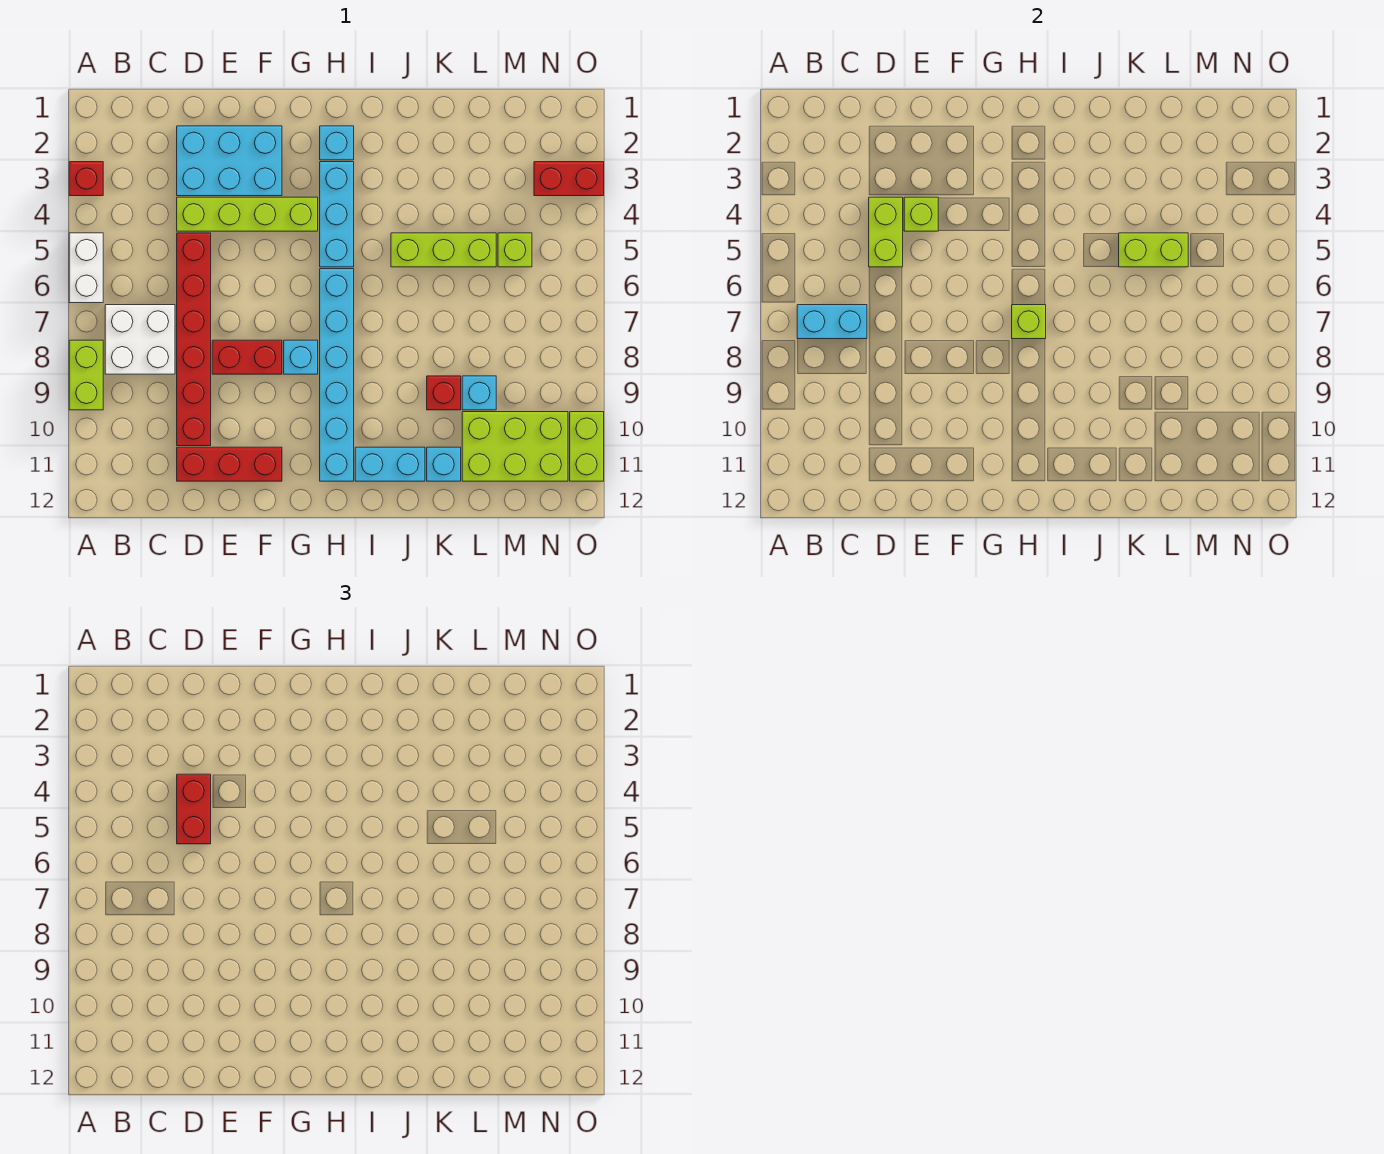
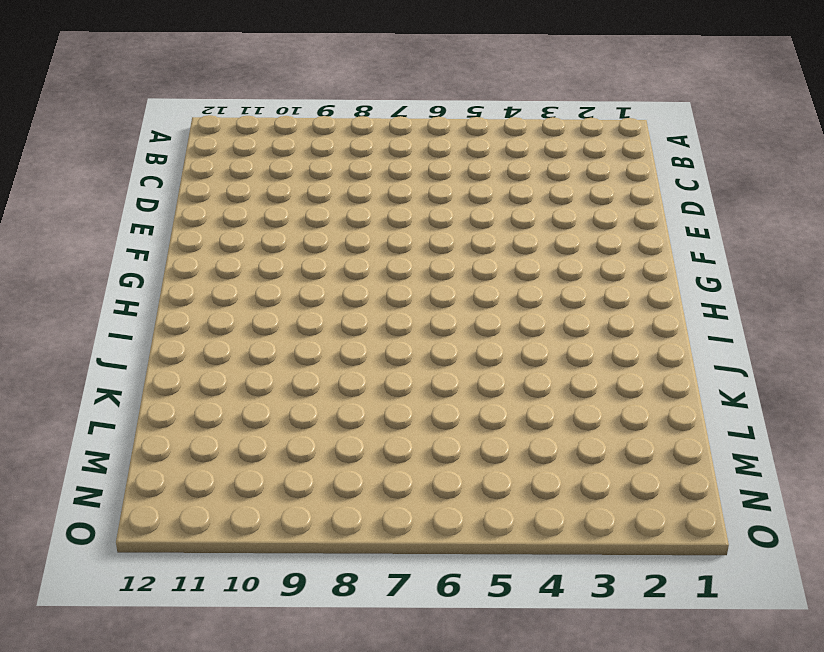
none -> red 1x1 brick [69,162,103,196]
none -> white 1x2 brick [69,233,103,303]
none -> lime 1x2 brick [69,340,103,410]

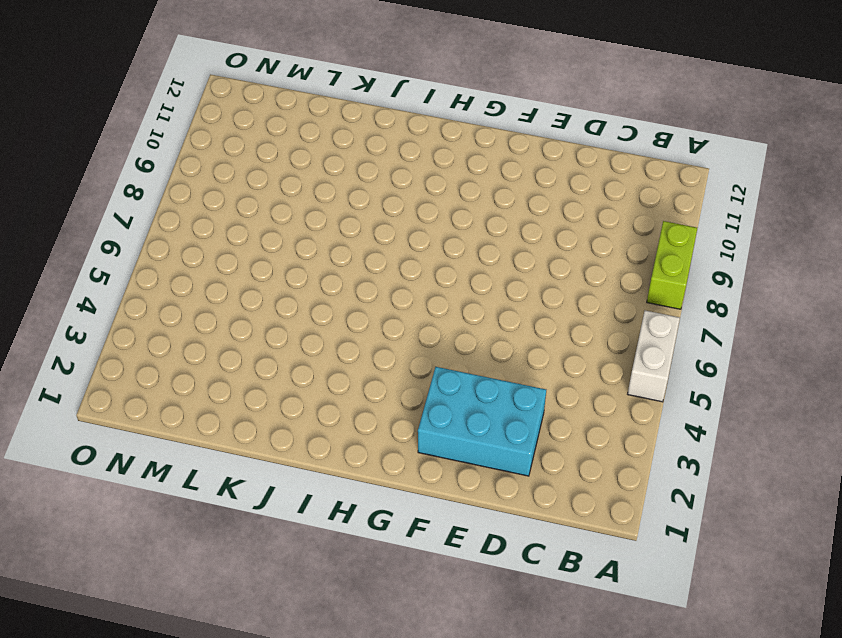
none -> red 1x1 brick [69,162,103,196]
none -> white 2x2 brick [105,305,175,374]
none -> lime 1x4 brick [177,197,318,231]

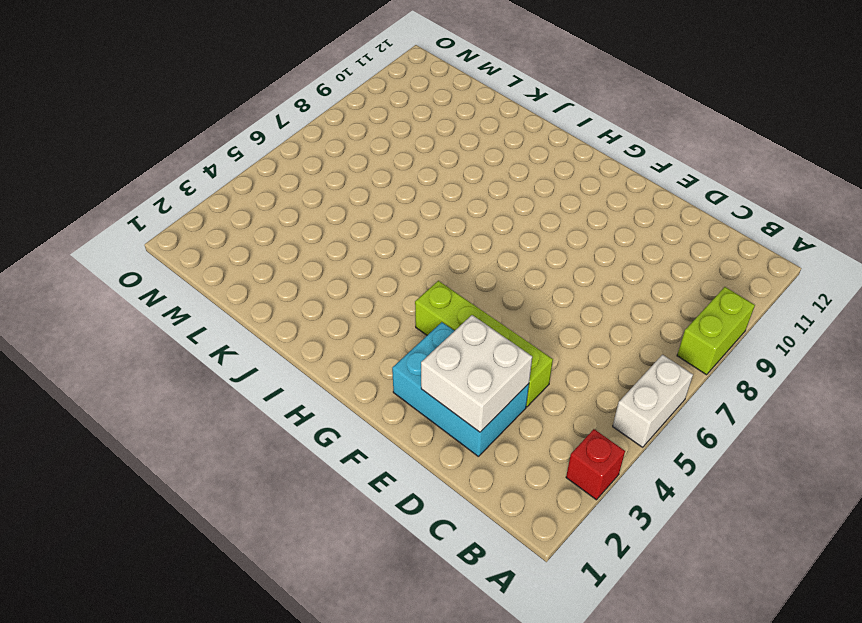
white 2x2 brick [421,315,532,432] -> white 2x2 brick moved to [105,305,175,374]
none -> red 1x6 brick [177,233,211,446]
none -> red 1x3 brick [177,447,282,481]
none -> red 1x2 brick [212,340,282,374]

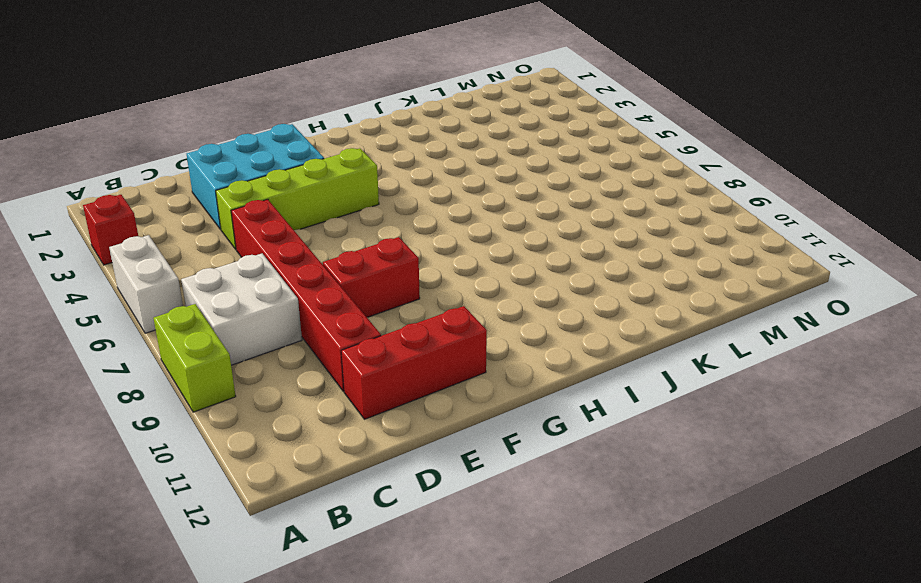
none -> cyan 1x1 brick [284,340,318,374]
none -> cyan 1x1 brick [320,126,354,160]
none -> cyan 1x3 brick [320,162,354,267]

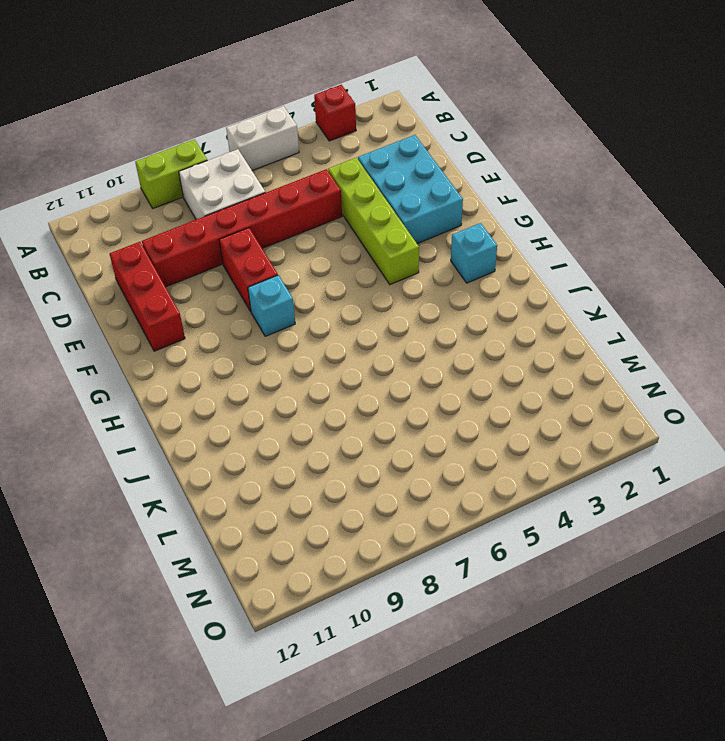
none -> cyan 1x3 brick [320,162,354,267]
none -> cyan 1x6 brick [320,269,354,481]
none -> cyan 1x2 brick [355,447,425,481]

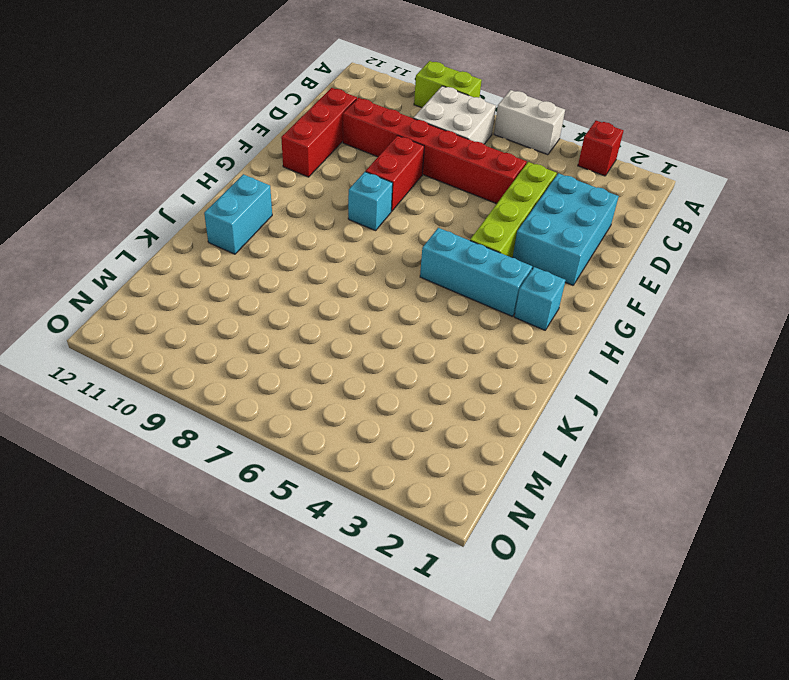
none -> cyan 1x6 brick [320,269,354,481]
none -> lime 1x3 brick [391,233,496,267]
none -> red 1x1 brick [427,376,461,410]

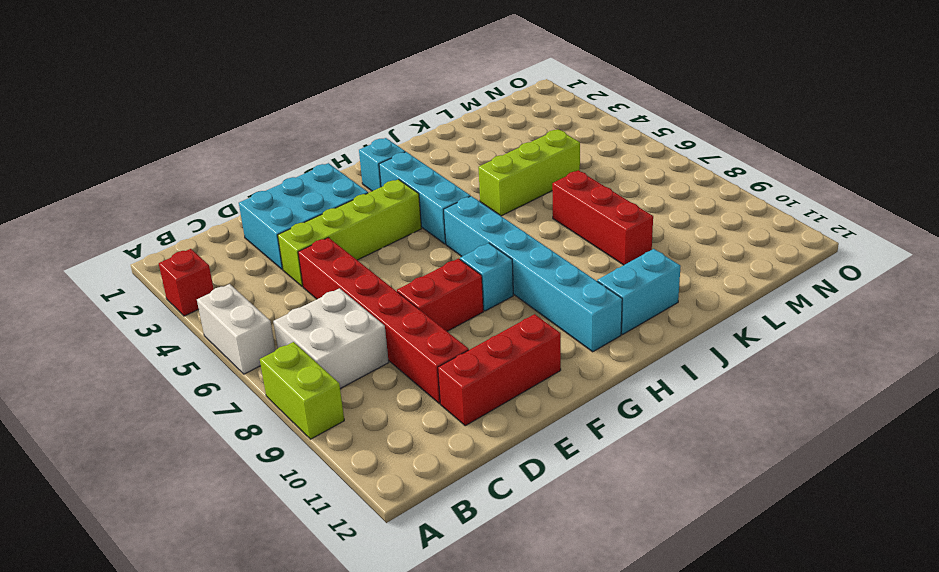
red 1x3 brick [552,170,653,265] -> red 1x1 brick [427,376,461,410]
none -> cyan 1x1 brick [427,447,461,481]
none -> cyan 1x1 brick [462,376,496,410]
none -> lime 2x3 brick [462,412,568,481]

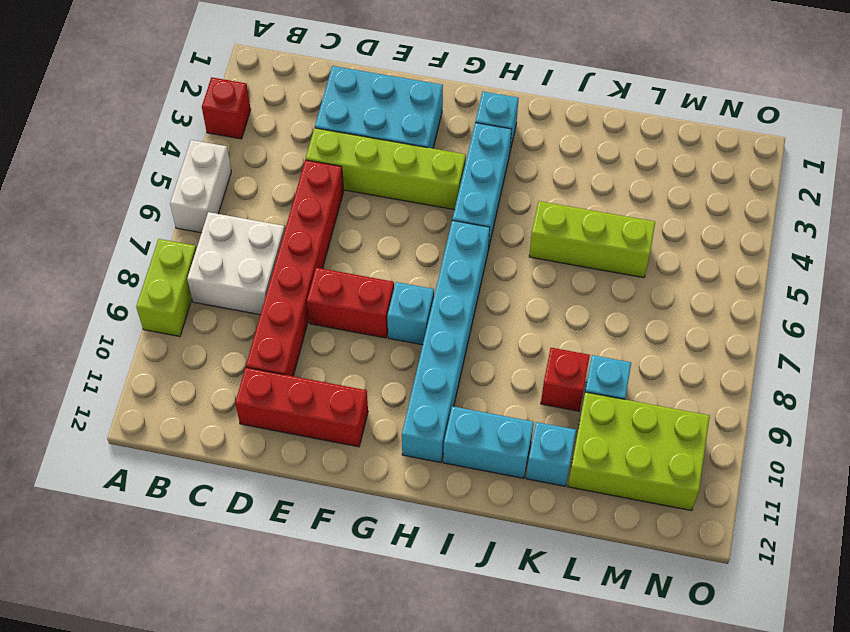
none -> lime 1x1 brick [498,233,532,267]
none -> red 1x2 brick [534,162,604,196]
none -> lime 1x2 brick [570,412,604,481]

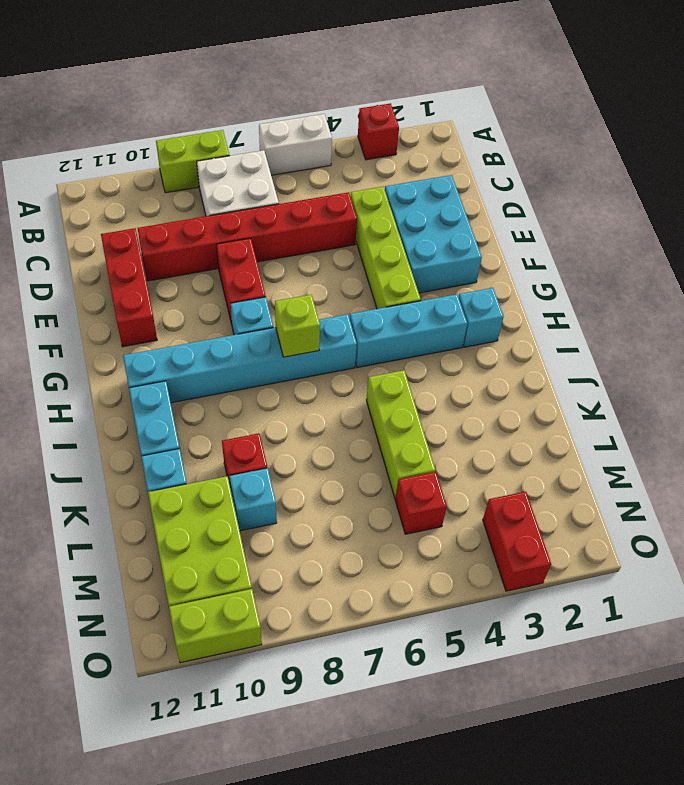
red 1x1 brick [395,472,447,534] -> lime 1x1 brick [498,233,532,267]
none -> cyan 1x2 brick [797,305,867,339]
none -> lime 1x2 brick [869,197,903,267]
none -> lime 1x1 brick [904,197,938,231]

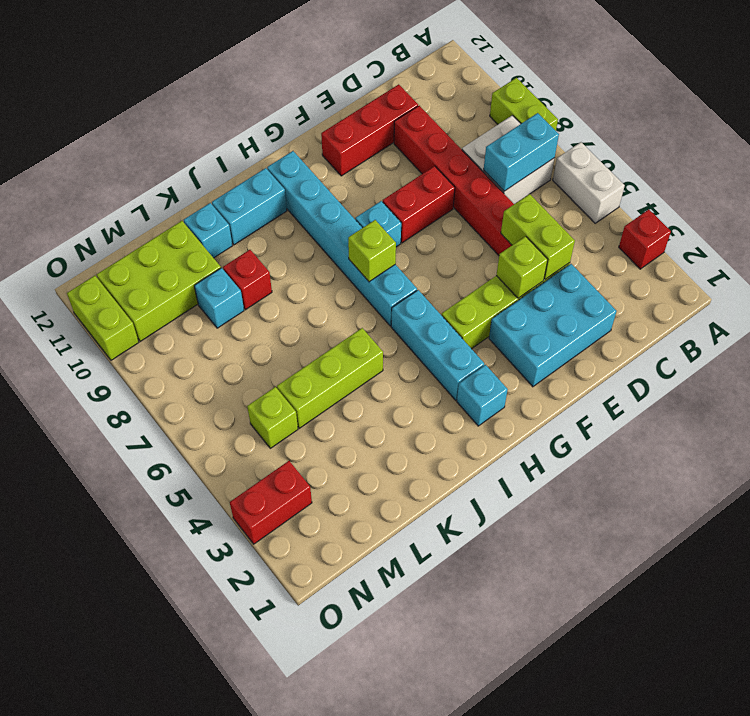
none -> lime 1x2 brick [1119,233,1188,267]
none -> red 1x2 brick [177,774,211,844]

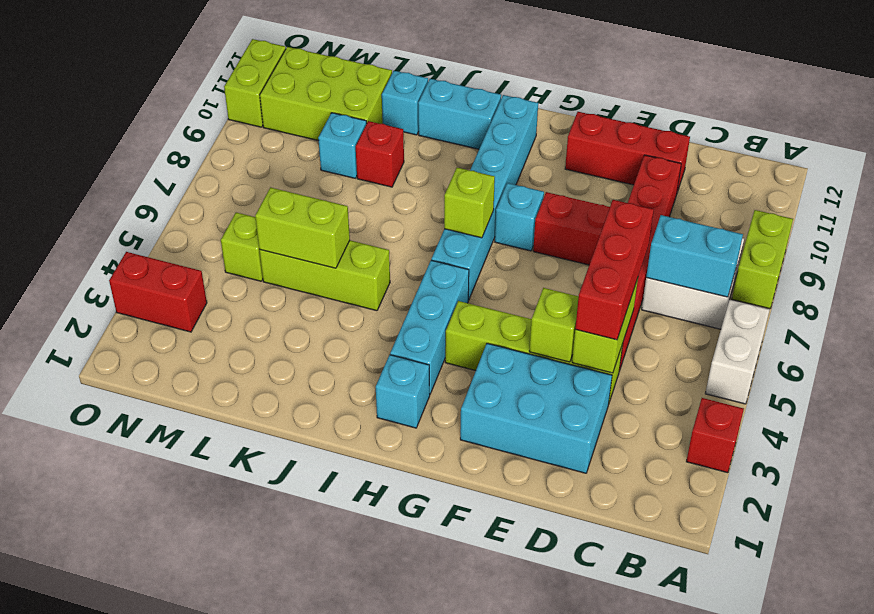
red 1x3 brick [575,200,654,340] -> red 1x2 brick [177,774,211,844]

